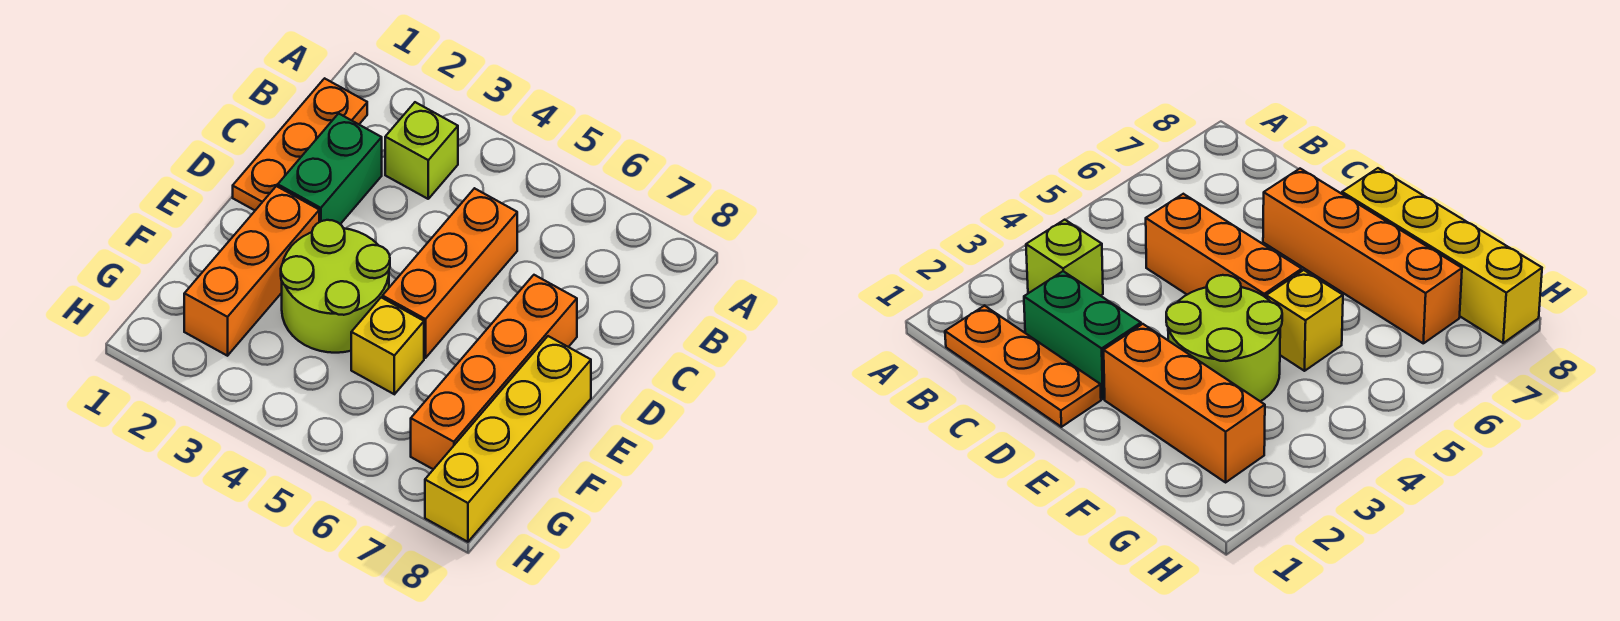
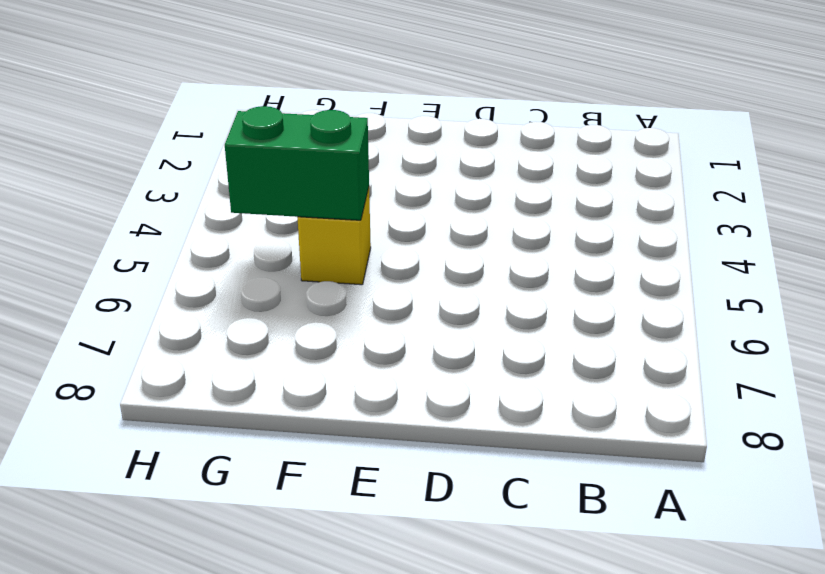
green 1x2 brick [225,106,369,220] -> green 1x2 brick moved to [278,113,382,224]
none -> orange 1x3 plate [233,78,367,210]
none -> lime 1x1 brick [385,102,458,199]

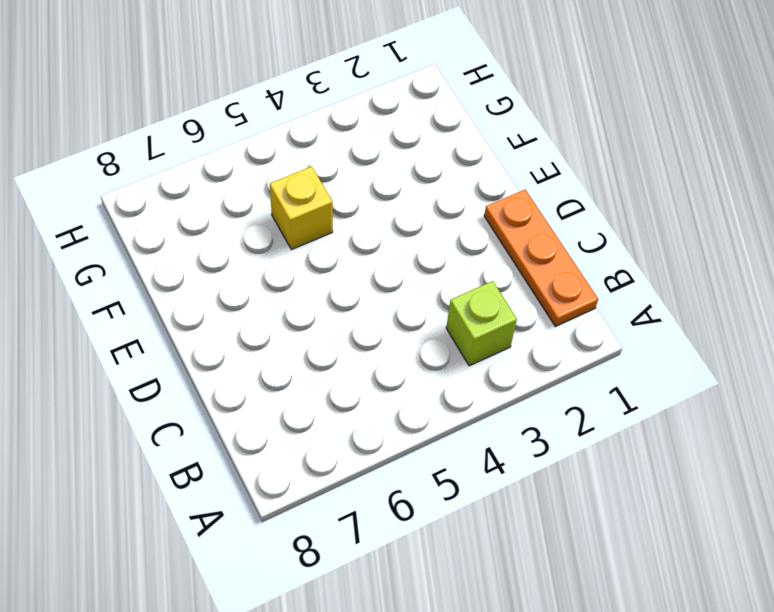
none -> green 1x2 brick [278,113,382,224]
none -> orange 1x3 brick [383,188,517,358]

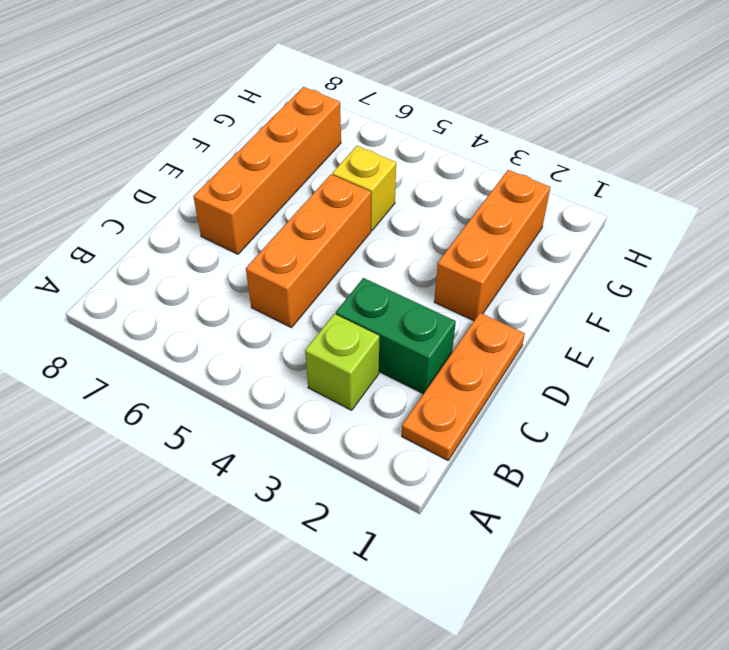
green 1x2 brick [336,278,456,394] -> green 1x2 brick turned to [278,113,382,224]
none -> lime 2x2 round brick [281,220,390,353]
none -> yellow 1x4 brick [425,336,591,542]

